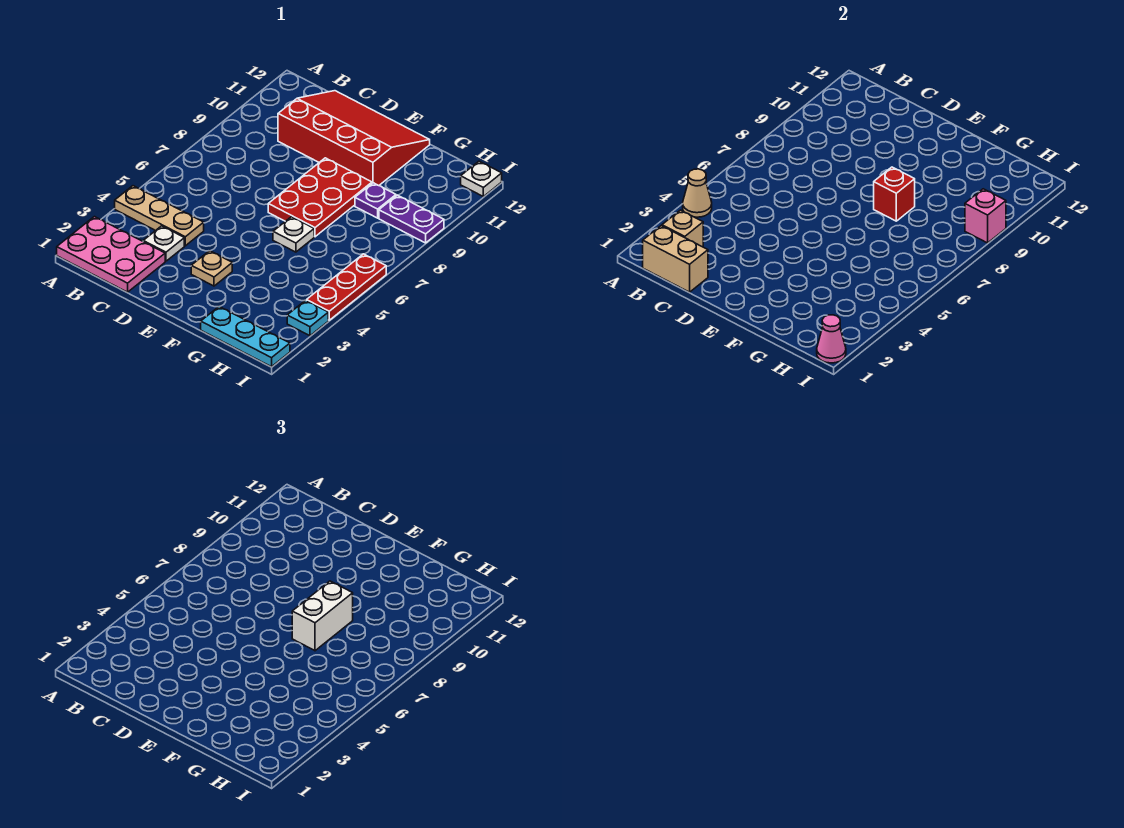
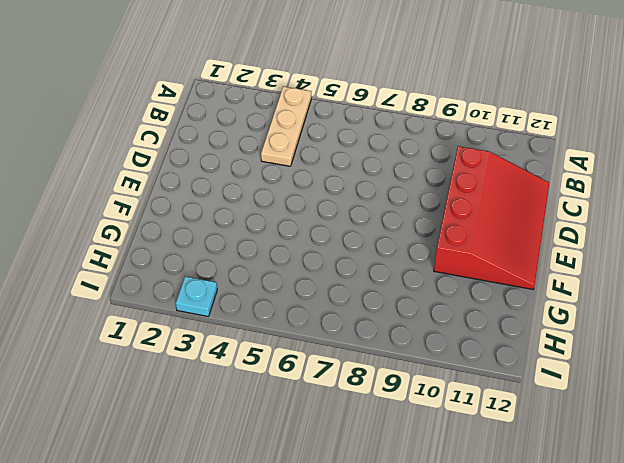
none -> pink 2x3 plate [57,217,165,292]
none -> white 1x1 plate [143,226,184,261]
none -> tan 1x1 plate [191,251,232,286]

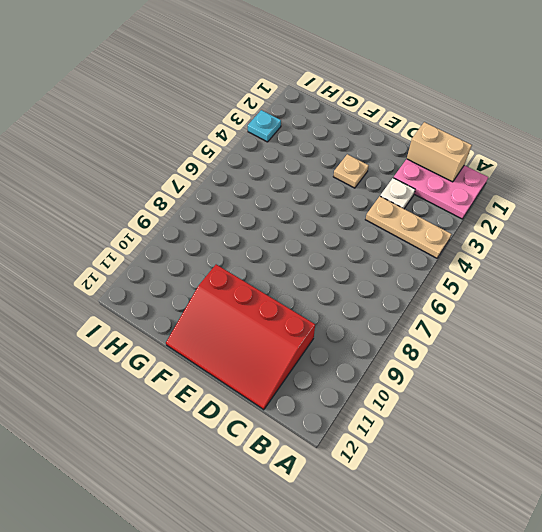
none -> red 2x3 plate [268,158,372,237]
none -> white 1x1 plate [273,217,314,252]
none -> cyan 1x3 plate [201,306,290,367]

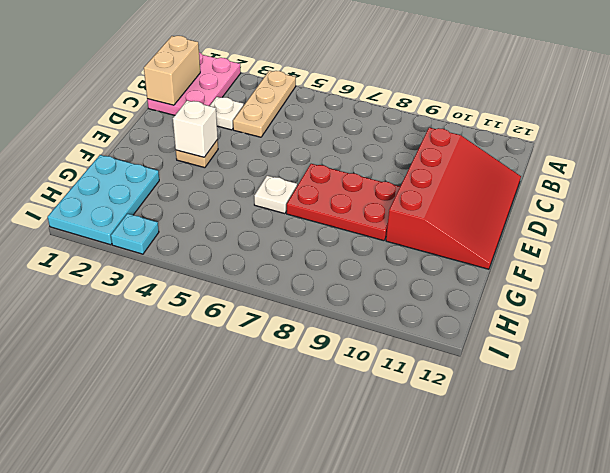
white 1x1 brick [173,101,218,157] -> none
cyan 2x3 plate [48,155,159,245] -> cyan 1x3 plate [201,306,290,367]
none -> purple 1x1 plate [355,183,396,218]
none -> purple 1x2 plate [379,195,444,243]
none -> red 1x3 plate [306,254,386,320]

